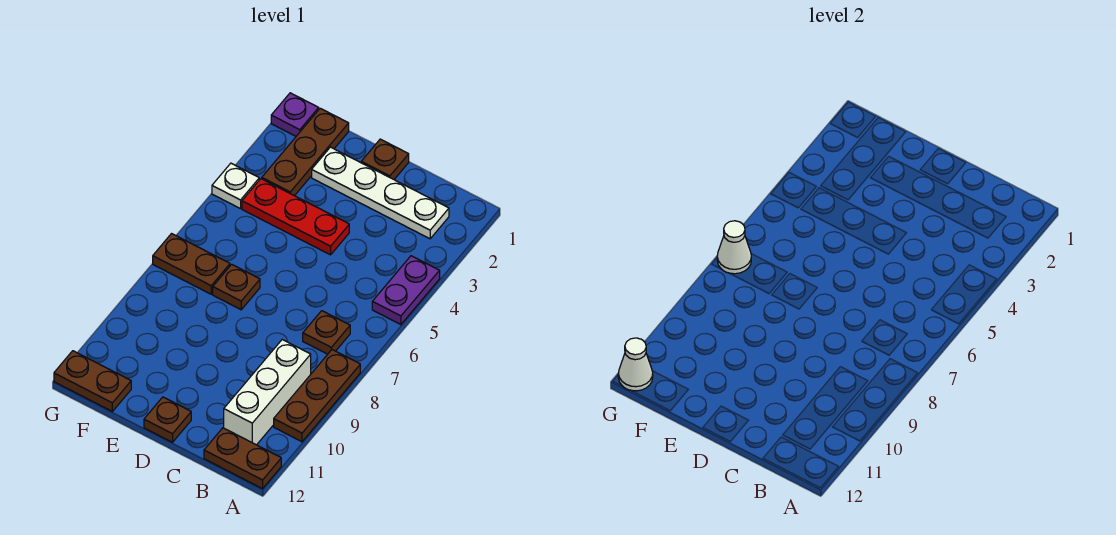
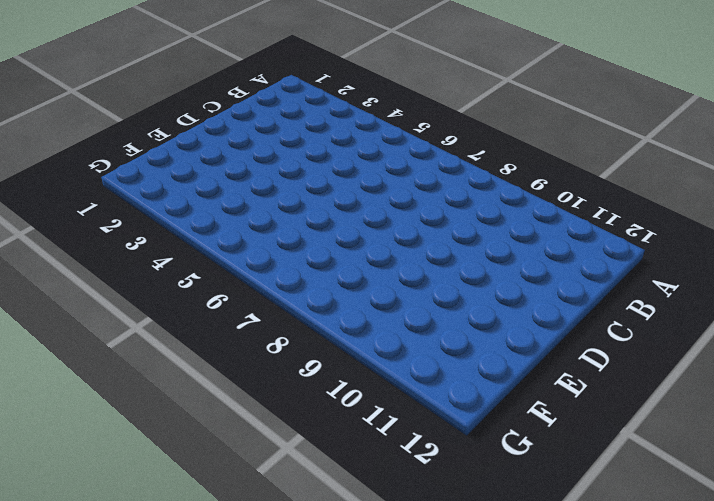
none -> purple 1x2 plate [372,256,440,325]
none -> brown 1x3 plate [274,350,360,442]
none -> brown 1x2 plate [204,428,281,489]

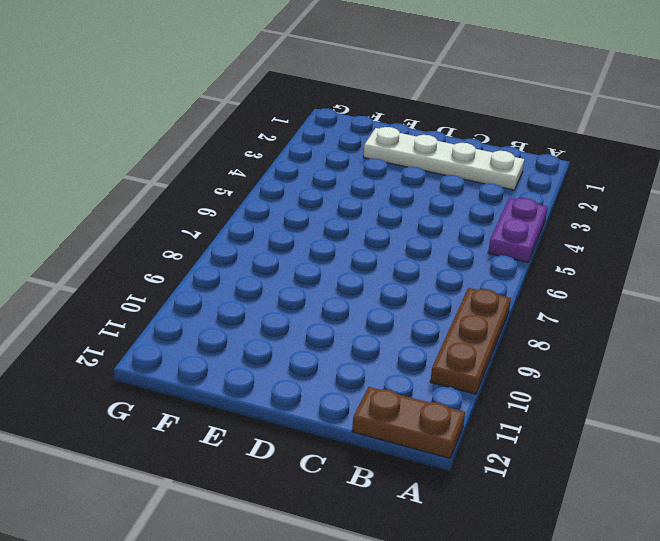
none -> brown 1x1 plate [303,311,350,354]
none -> white 1x3 brick [224,340,311,445]
none -> brown 1x1 plate [361,139,409,179]

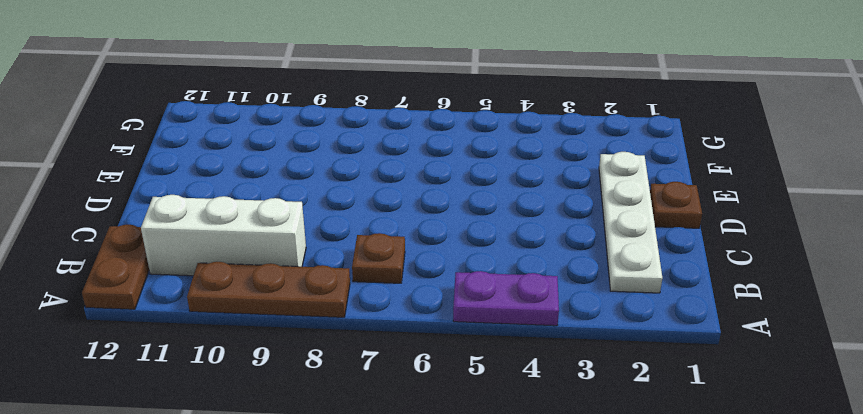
none -> red 1x3 plate [242,179,349,255]
none -> brown 1x1 plate [144,397,191,442]
none -> brown 1x1 plate [213,264,260,310]

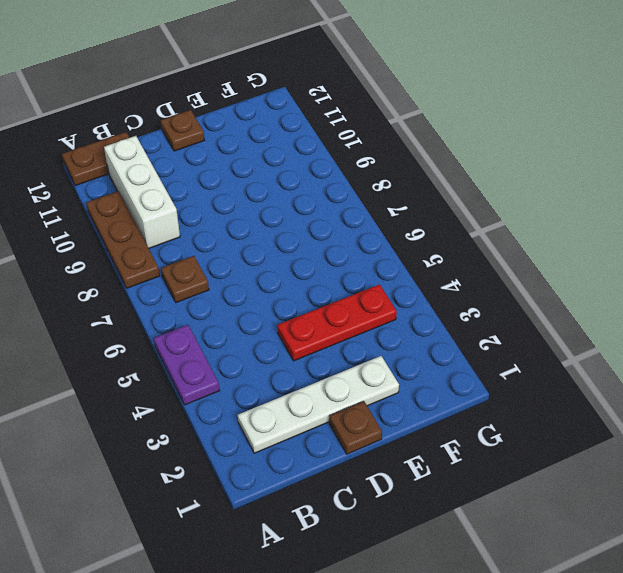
none -> brown 1x1 plate [213,264,260,310]
none -> brown 1x3 plate [262,108,349,196]
none -> brown 1x2 plate [153,234,230,294]

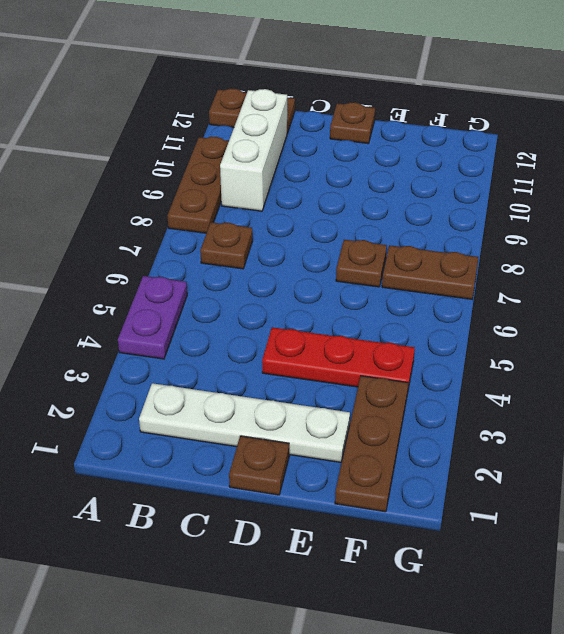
none -> brown 1x2 plate [54,351,131,411]
none -> purple 1x1 plate [271,93,319,136]
none -> white 1x1 plate [212,163,259,209]

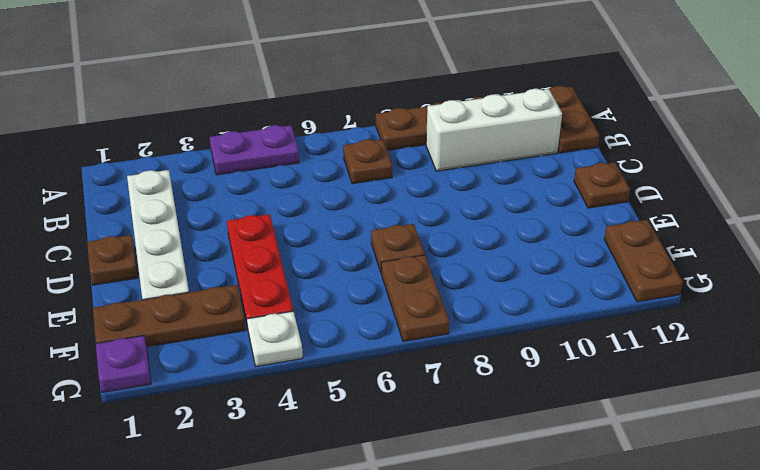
none -> white 1x1 cone [717,221,751,274]
none -> white 1x1 cone [618,338,653,391]

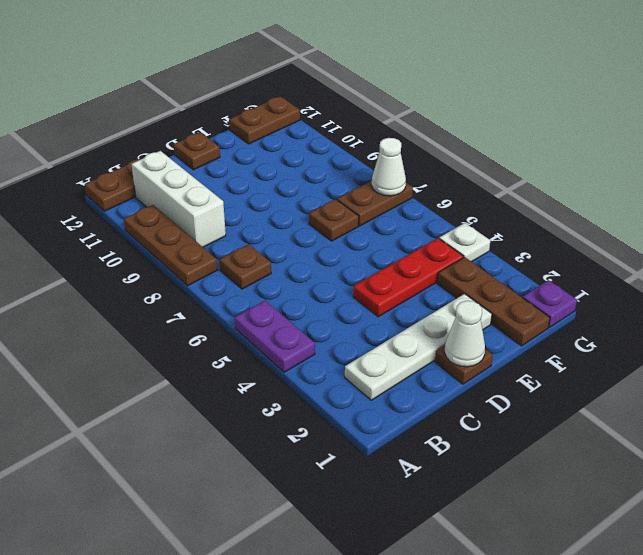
white 1x1 cone [445,301,485,367] -> white 1x1 cone moved to [618,338,653,391]

